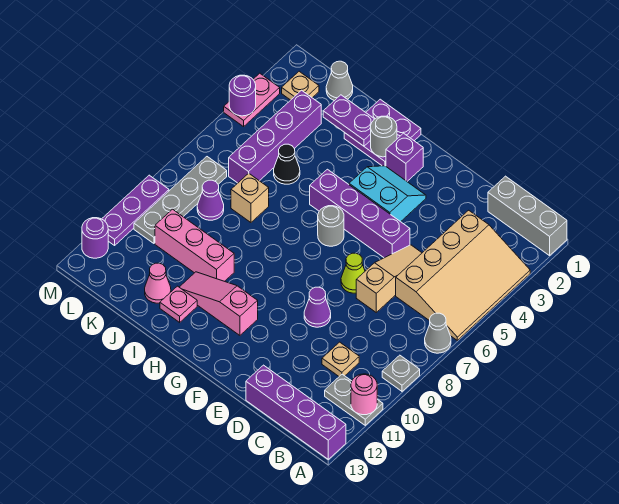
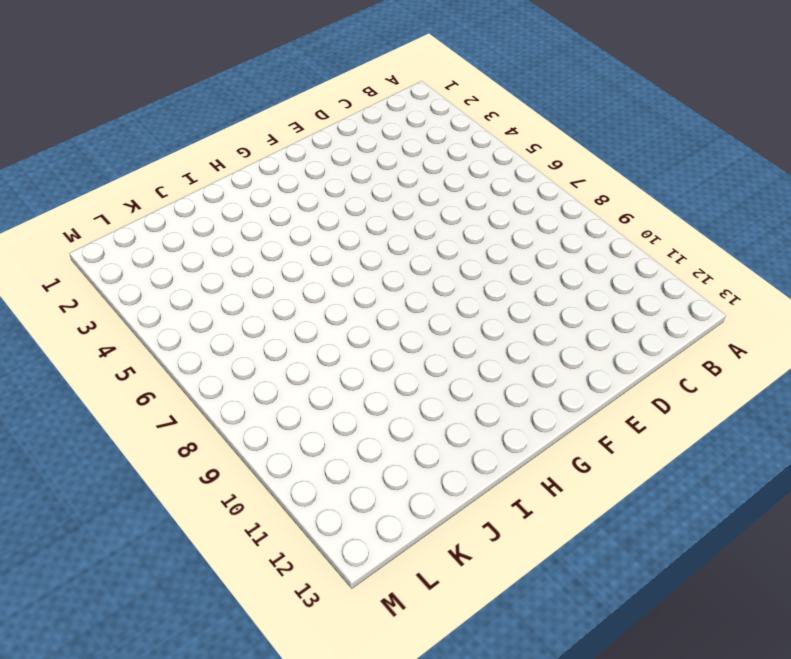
none -> grey 1x3 brick [488,176,567,256]
none -> tan 3x4 slope [396,210,530,340]
none -> grey 1x1 cone [425,313,451,353]
none -> grey 1x1 plate [382,355,420,391]

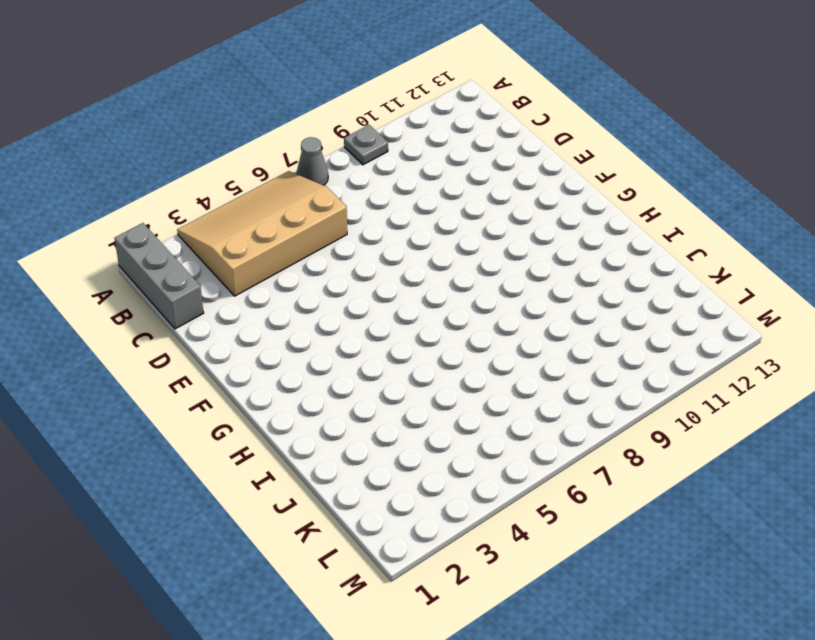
none -> grey 1x2 plate [325,374,383,425]
none -> purple 1x4 brick [246,365,346,459]
none -> tan 1x1 plate [322,342,359,376]
none -> tan 1x3 slope [356,245,422,312]

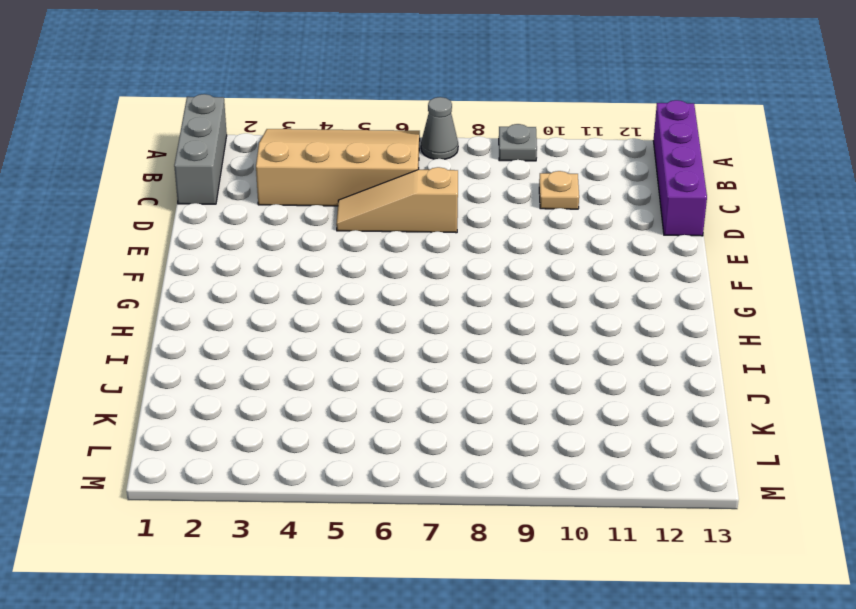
none -> grey 1x2 plate [325,374,383,425]
none -> purple 1x4 brick [310,169,410,258]
none -> lime 1x1 cone [341,253,365,293]
none -> purple 1x1 cone [304,287,331,327]

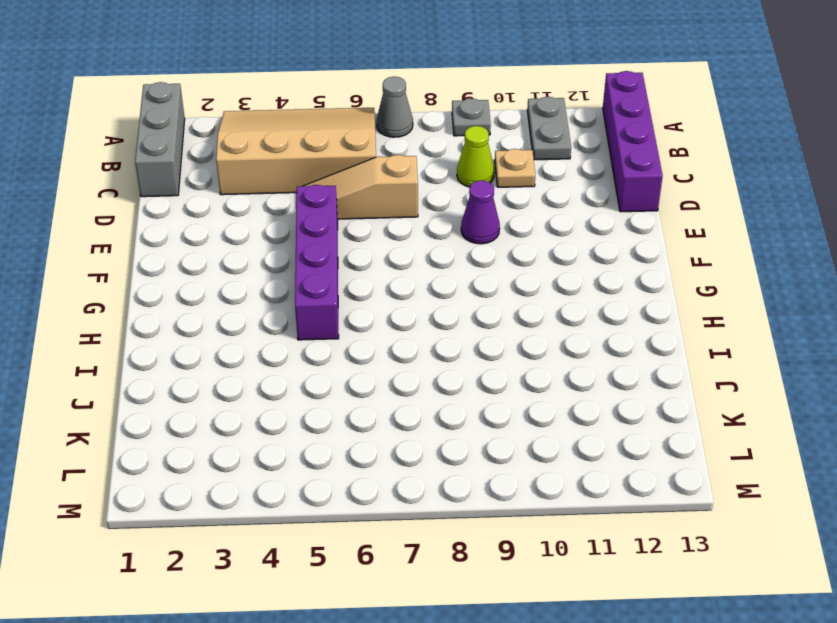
lime 1x1 cone [457,126,494,187] -> lime 1x1 cone moved to [341,253,365,293]
none -> cyan 2x2 slope [349,166,426,222]
none -> purple 1x1 brick [386,133,423,181]
none -> grey 1x1 round brick [318,206,344,246]
none -> pink 1x3 slope [179,272,258,335]

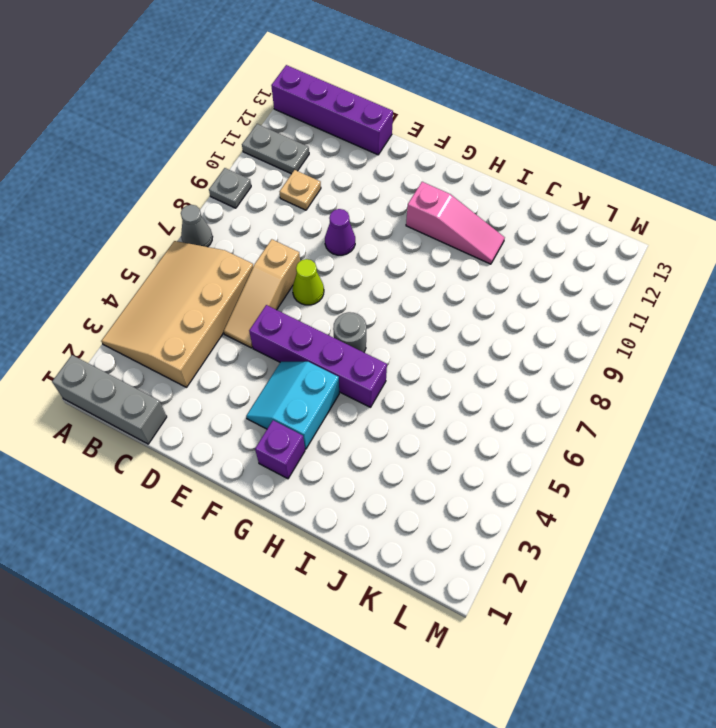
cyan 2x2 slope [246,362,339,449] -> cyan 2x2 slope turned to [349,166,426,222]
none -> purple 2x2 plate [344,99,421,166]
none -> pink 1x3 brick [155,209,234,281]
none -> pink 1x1 plate [160,286,197,322]
none -> black 1x1 cone [274,144,300,184]

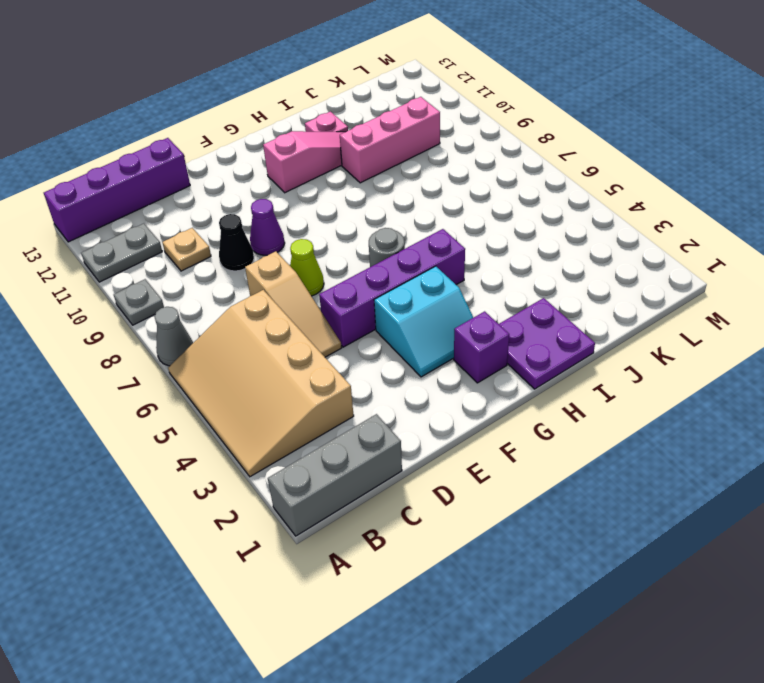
black 1x1 cone [219,214,254,271] -> black 1x1 cone moved to [274,144,300,184]
none -> tan 1x1 brick [231,173,269,222]
none -> pink 1x1 cone [145,263,171,303]
none -> grey 1x1 cone [326,61,353,101]
none -> purple 1x4 brick [229,90,321,183]

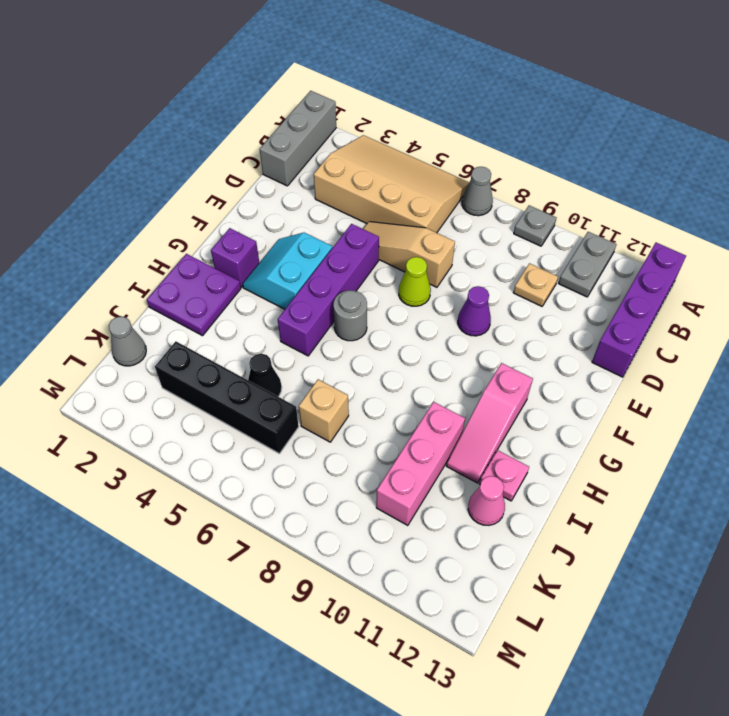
black 1x4 brick [155,341,299,453] -> purple 1x4 brick [229,90,321,183]
none -> purple 1x1 cone [197,180,224,220]
none -> tan 1x1 plate [282,71,319,100]
none -> grey 1x4 plate [134,157,227,243]
none -> pink 1x2 plate [224,73,280,127]

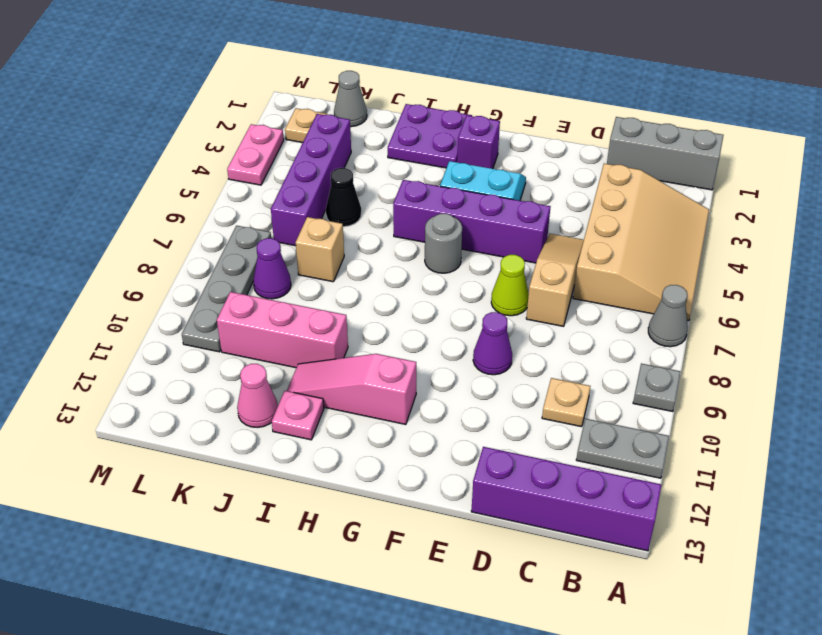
none -> purple 1x3 plate [102,175,169,245]
none -> purple 1x1 round brick [82,218,108,258]
none -> pink 1x1 round brick [351,374,377,415]
none -> grey 1x1 round brick [371,116,397,157]

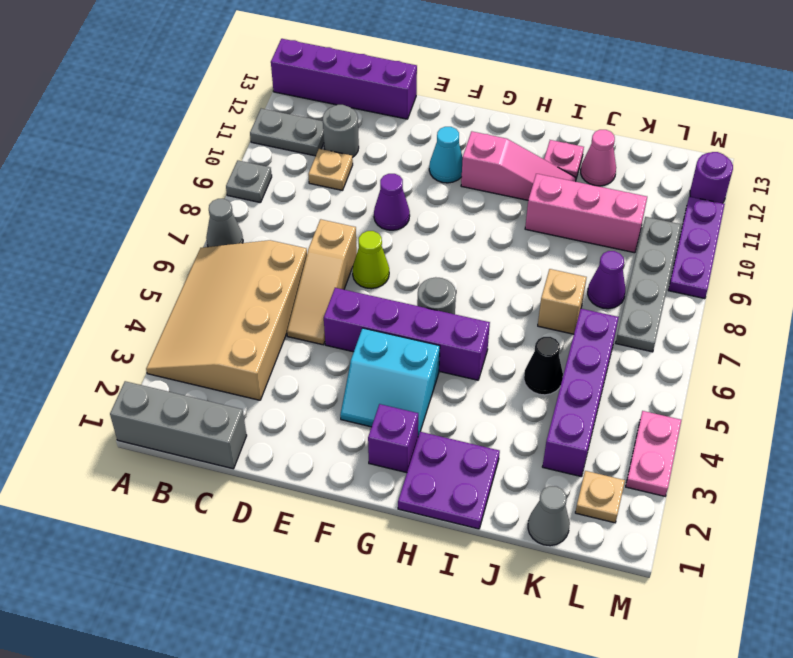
grey 1x1 round brick [323,105,359,158] -> grey 1x1 round brick moved to [371,116,397,157]
cyan 1x1 cone [429,127,463,183] -> none
none -> pink 1x1 round brick [351,374,377,415]
none -> purple 1x2 plate [323,95,374,146]
none -> purple 1x1 round brick [229,75,256,116]

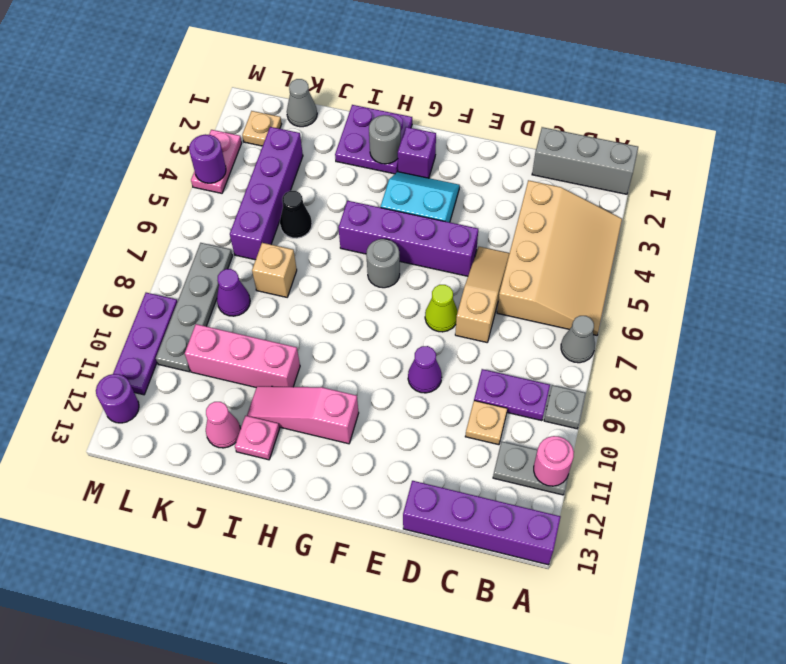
purple 1x2 plate [474,369,550,421] -> purple 1x2 plate moved to [323,95,374,146]

